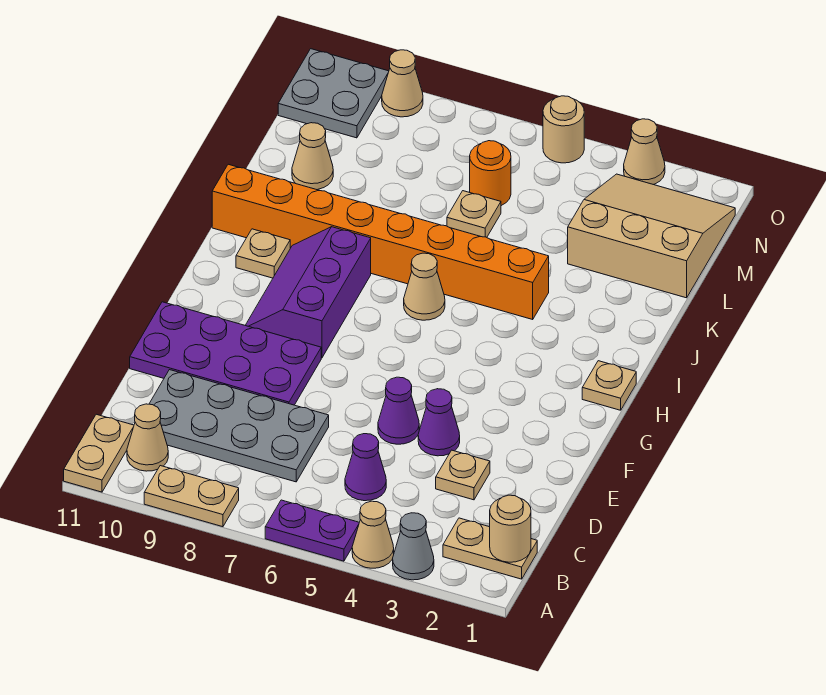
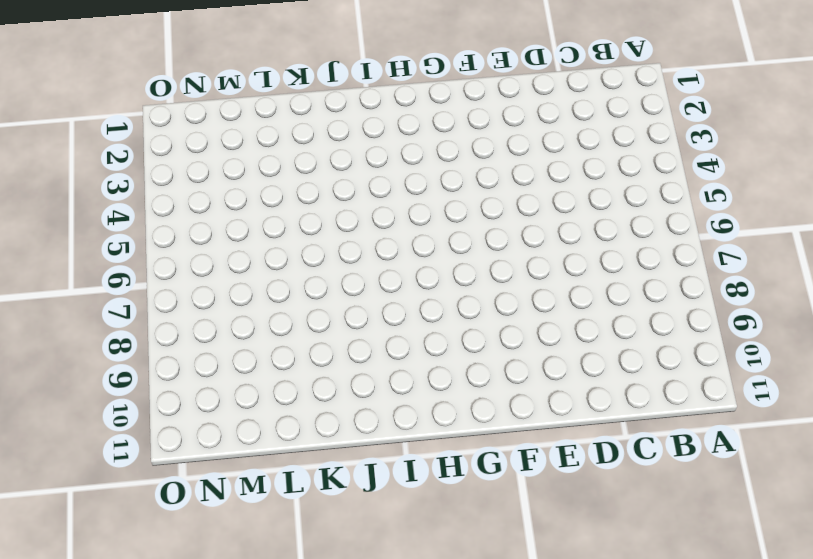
none -> grey 1x1 cone [393,513,434,580]
none -> tan 1x1 cone [352,501,394,568]
none -> purple 1x2 plate [265,500,359,561]

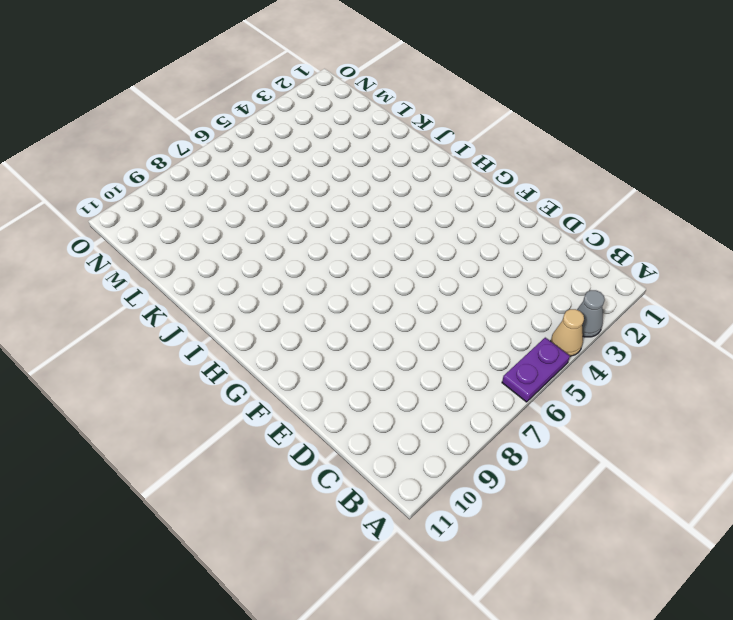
none -> tan 1x2 plate [144,466,239,527]
none -> tan 1x2 plate [64,414,134,492]
none -> tan 1x2 plate [443,518,537,579]

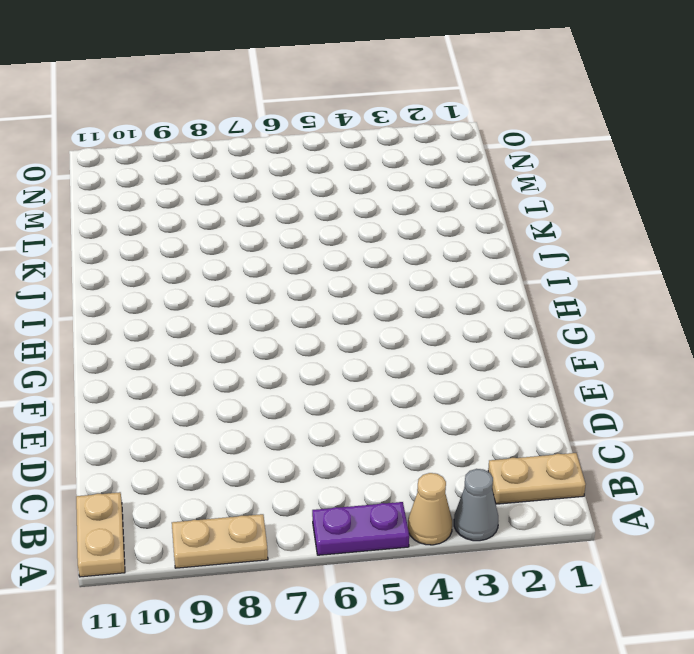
none -> tan 1x1 cone [127,404,168,471]
none -> purple 1x1 cone [345,434,386,501]
none -> grey 2x4 plate [149,370,329,482]

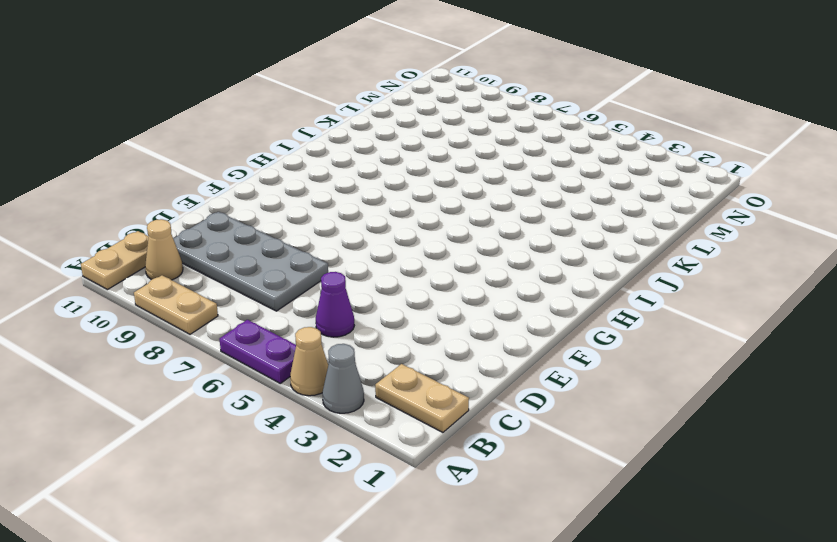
none -> tan 1x1 plate [436,450,490,500]
none -> purple 1x1 cone [418,389,460,456]
none -> purple 1x1 cone [378,377,419,444]

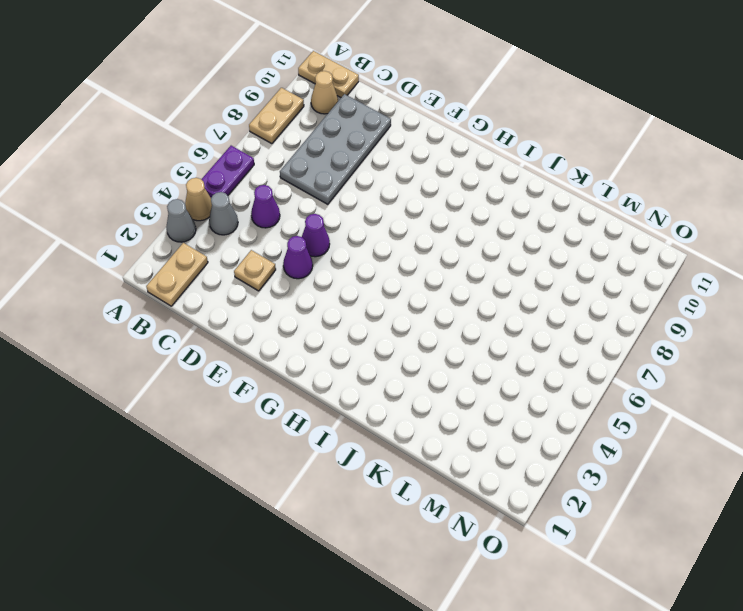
grey 1x1 cone [209,192,238,235] -> none
none -> purple 2x4 plate [130,302,321,405]
none -> purple 2x3 slope [245,227,371,358]
none -> tan 1x1 plate [582,361,636,410]

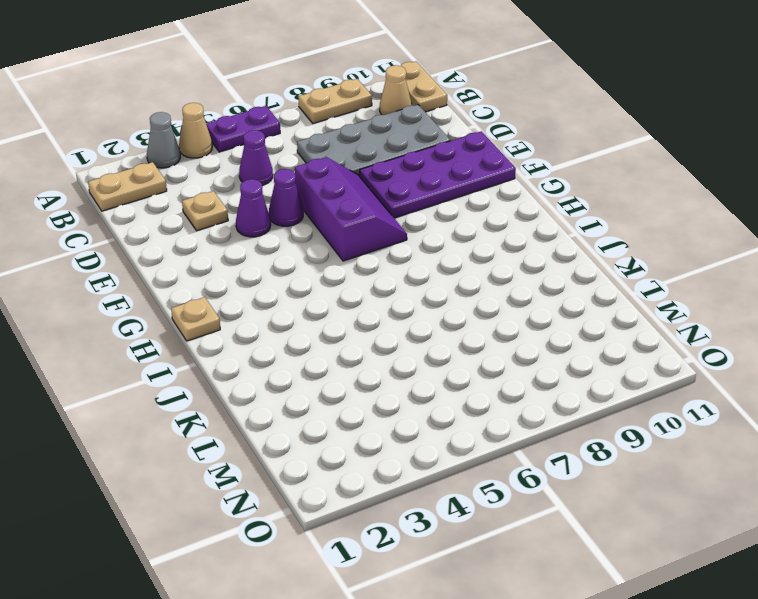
purple 2x3 slope [295,157,407,261] -> purple 2x3 slope moved to [245,227,371,358]
none -> tan 1x1 cone [404,253,445,320]
none -> tan 1x1 plate [236,229,290,278]
none -> orange 1x8 brick [212,164,549,319]

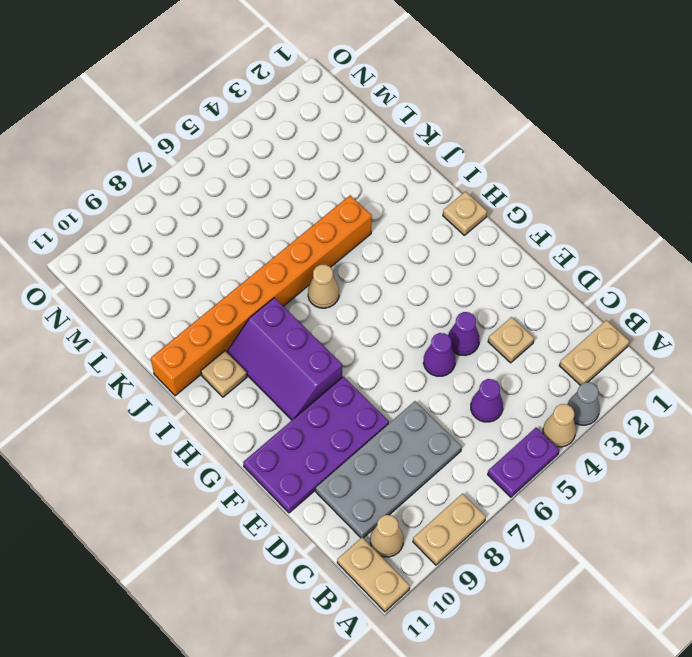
none -> tan 3x3 slope [568,174,735,298]
none -> tan 1x1 plate [447,191,501,237]
none -> tan 1x1 cone [292,123,333,190]

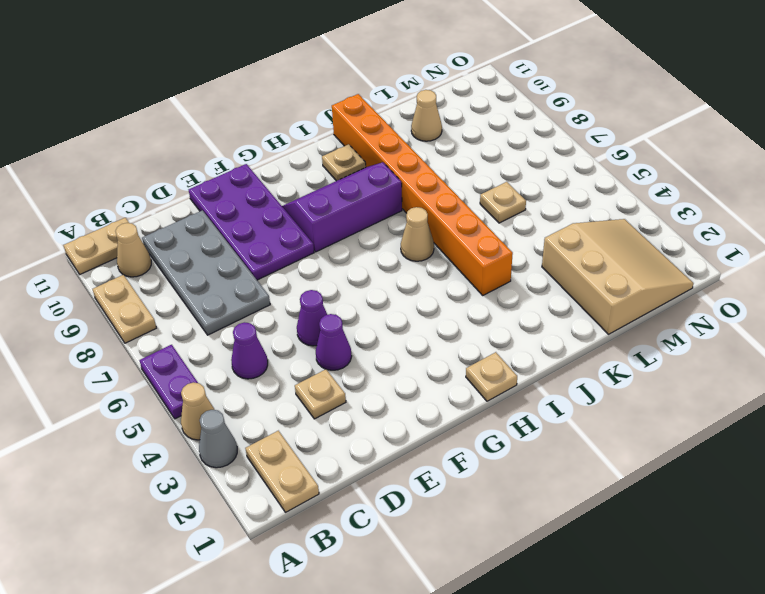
none -> orange 1x1 round brick [470,141,511,206]
none -> grey 2x2 plate [278,49,389,138]
none -> tan 1x1 cone [624,119,665,185]

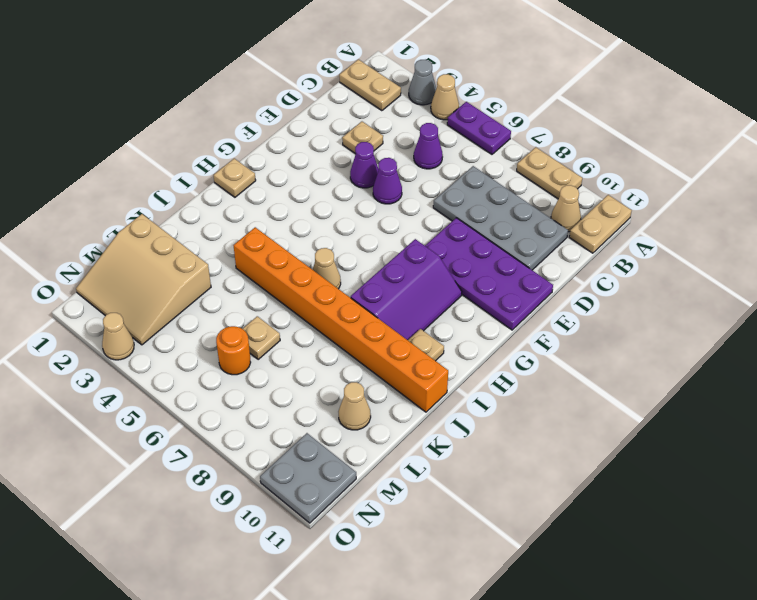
none -> tan 1x1 round brick [543,96,584,163]
none -> tan 1x1 cone [382,50,423,117]
none -> tan 1x1 round brick [490,495,531,562]

